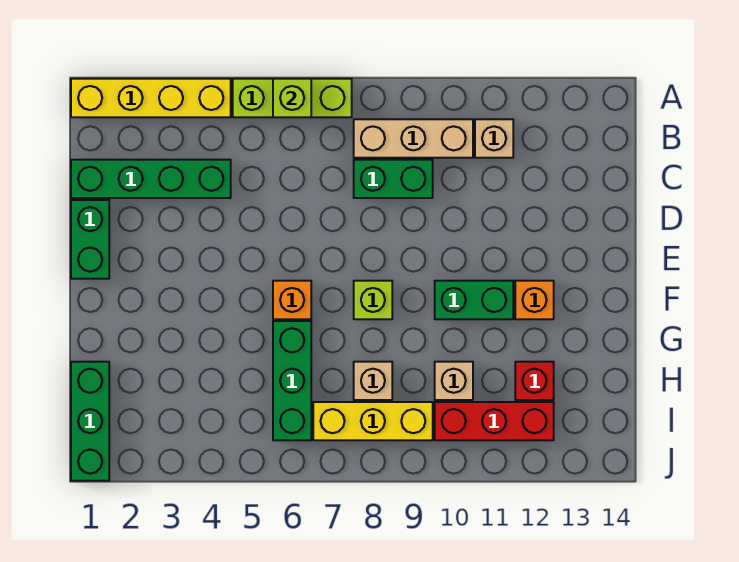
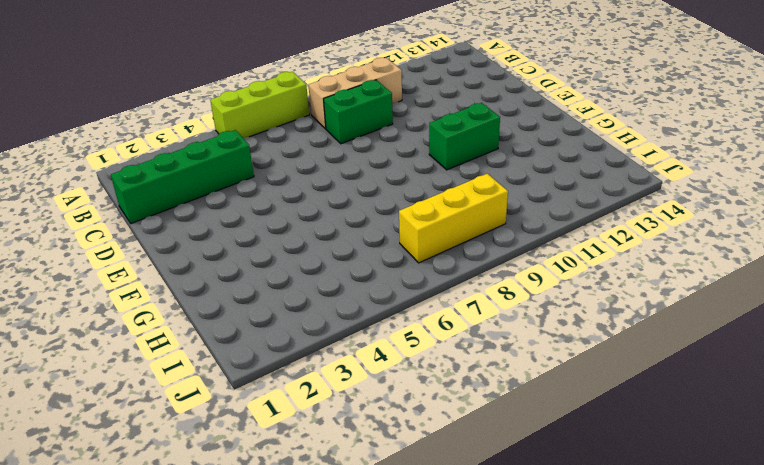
none -> yellow 1x4 brick [71,79,231,117]
none -> tan 1x1 brick [475,119,513,158]
none -> green 1x2 brick [71,200,109,279]

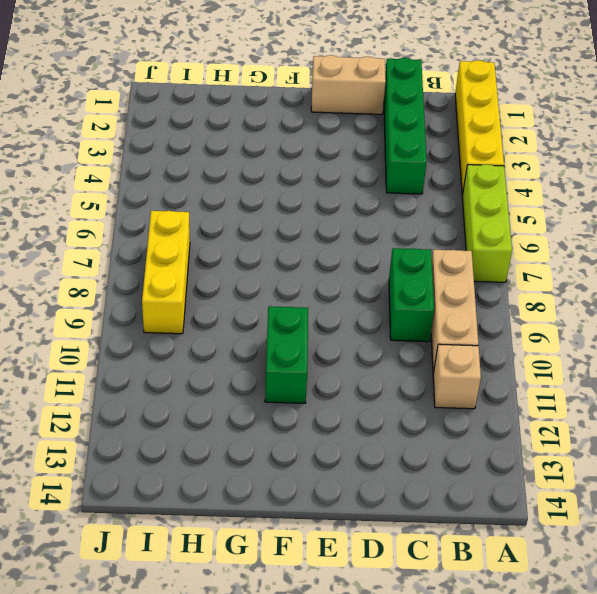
tan 1x2 brick [311,55,386,115] -> green 1x2 brick [71,200,109,279]
none -> orange 1x1 brick [273,281,311,319]
none -> lime 1x1 brick [354,281,392,319]
none -> orange 1x1 brick [515,281,554,319]

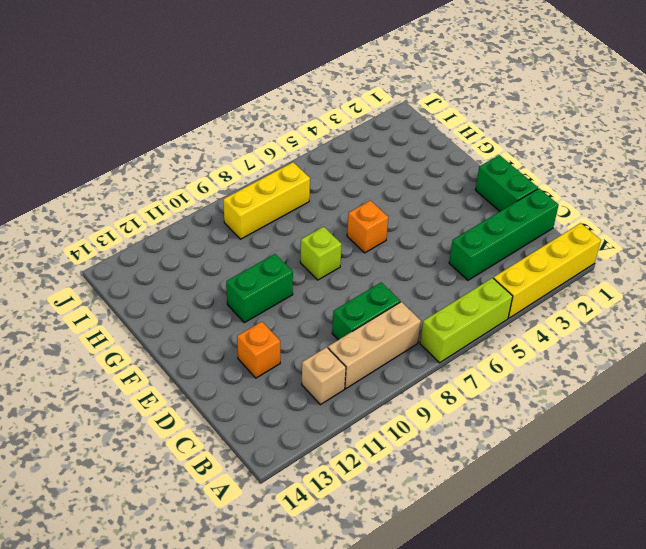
orange 1x1 brick [237,322,280,378] -> orange 1x1 brick moved to [515,281,554,319]
none -> green 1x3 brick [273,321,311,440]
none -> green 1x3 brick [71,362,109,481]
none -> tan 1x1 brick [354,362,392,400]

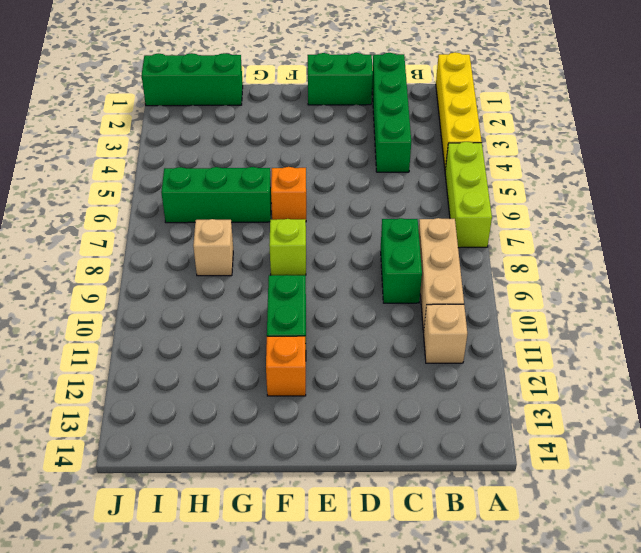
none -> tan 1x1 brick [435,362,473,400]
none -> red 1x1 brick [515,362,554,400]
none -> yellow 1x3 brick [313,402,433,440]

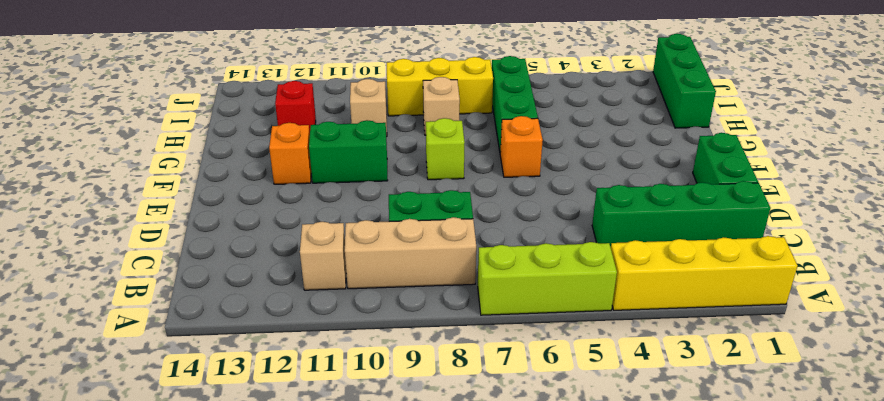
none -> red 1x3 brick [435,402,554,440]
none -> lime 1x1 brick [273,79,311,117]

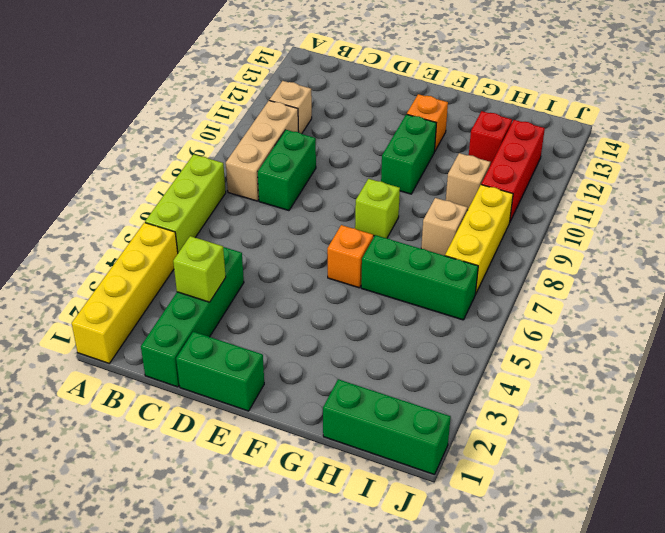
lime 1x1 brick [173,236,226,302] -> lime 1x1 brick moved to [273,79,311,117]

